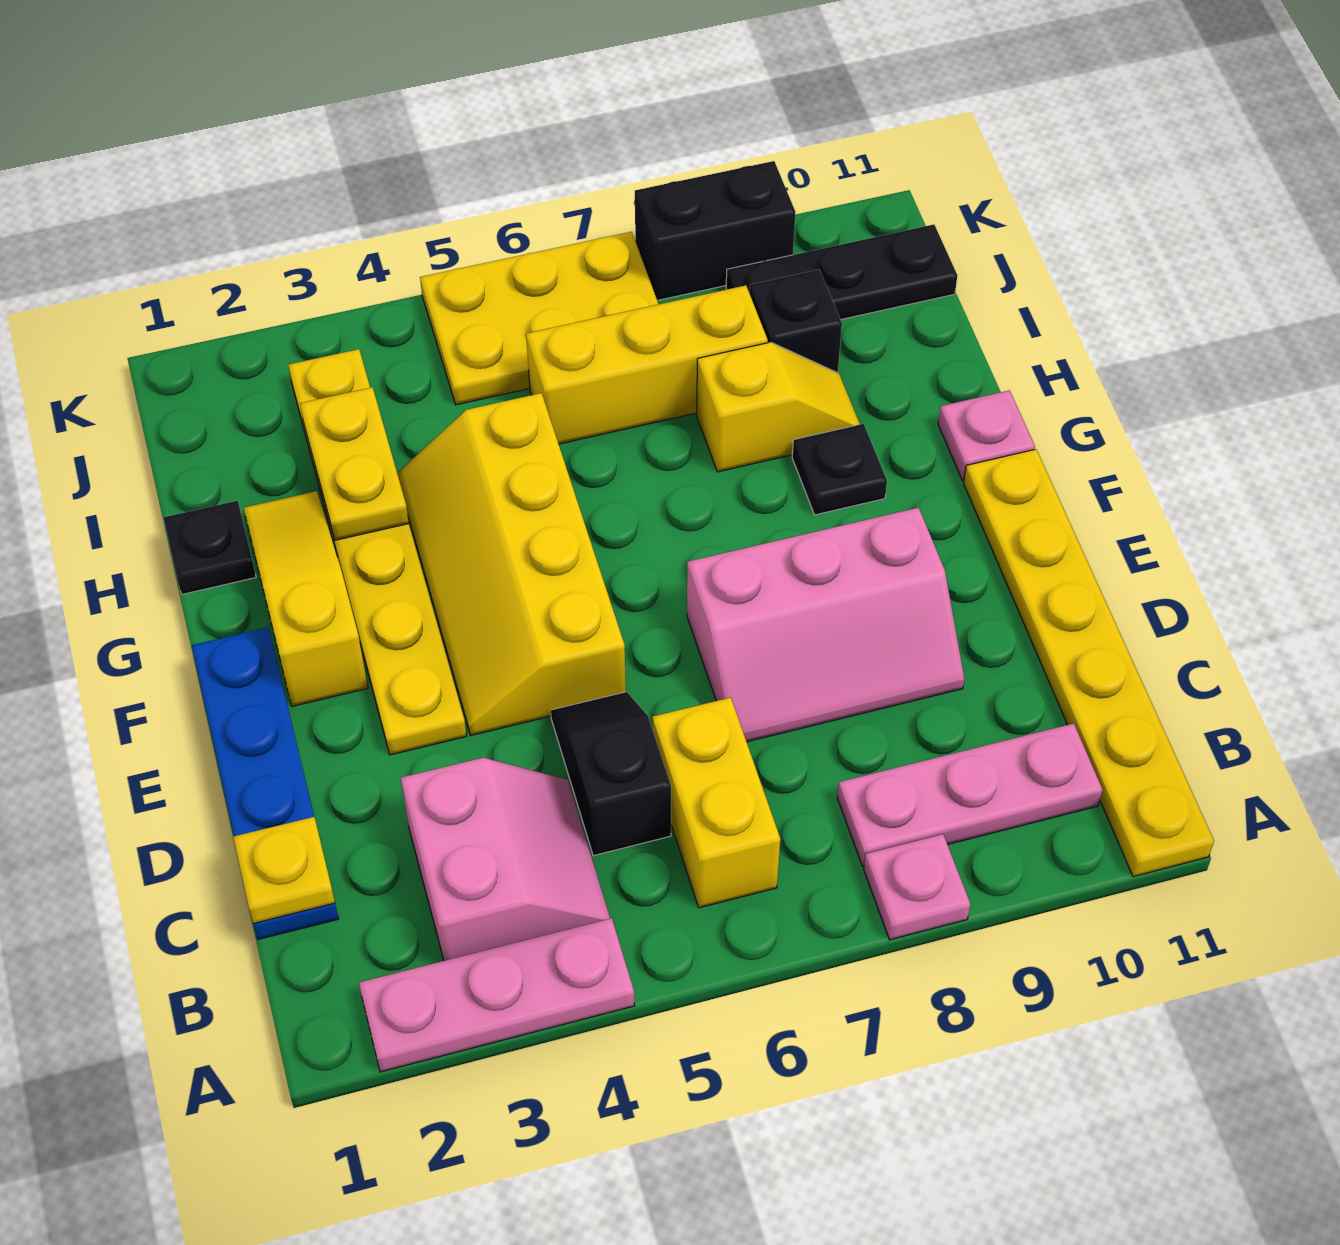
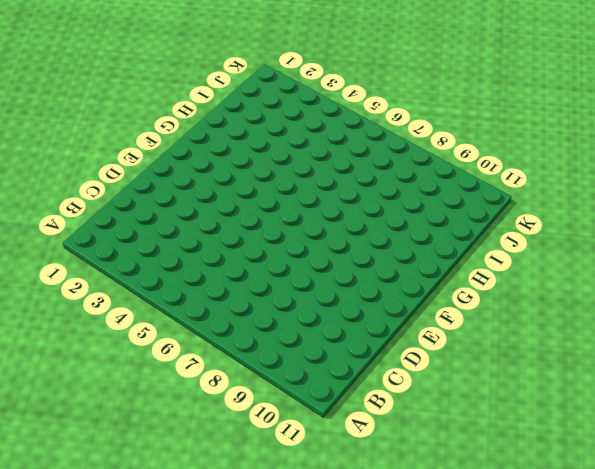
none -> pink 1x3 plate [359,918,635,1072]
none -> pink 1x1 plate [864,834,971,940]
none -> yellow 1x6 plate [964,449,1214,877]

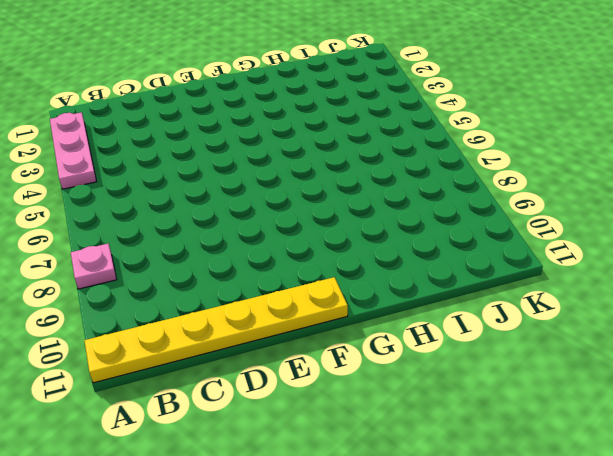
none -> pink 2x2 slope [401,758,610,961]
none -> yellow 1x2 brick [653,698,780,908]
none -> pink 1x3 plate [837,724,1103,866]

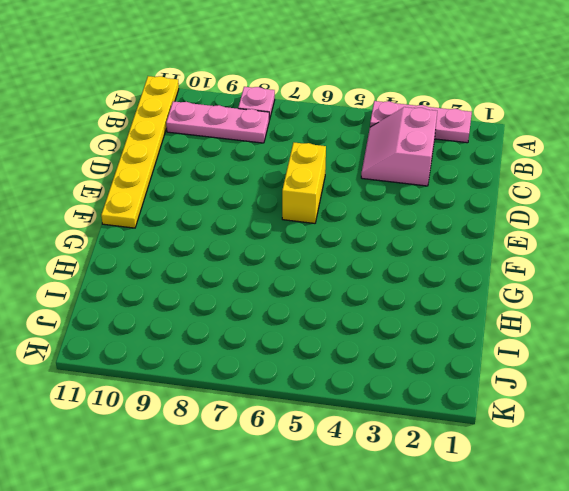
yellow 1x2 brick [282,143,326,223] -> yellow 1x2 brick moved to [653,698,780,908]
none -> blue 1x4 plate [192,627,339,939]
none -> black 1x2 slope [551,692,671,856]
none -> pink 2x3 slope [687,508,964,742]

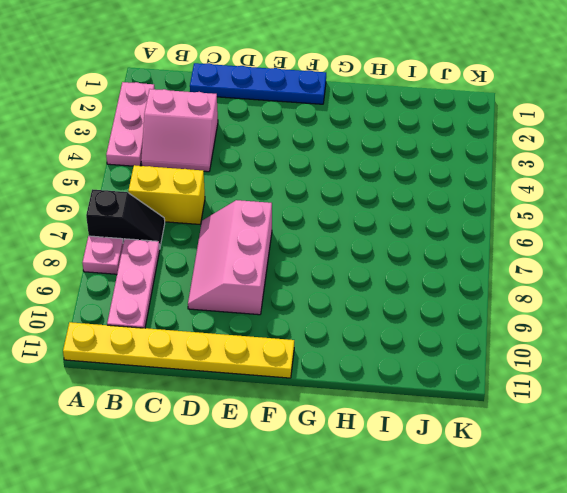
black 1x2 slope [86,189,165,249] -> black 1x2 slope moved to [551,692,671,856]
none -> yellow 1x6 plate [288,349,466,755]
none -> yellow 2x4 slope [397,393,626,735]
none -> yellow 1x3 slope [244,491,368,706]

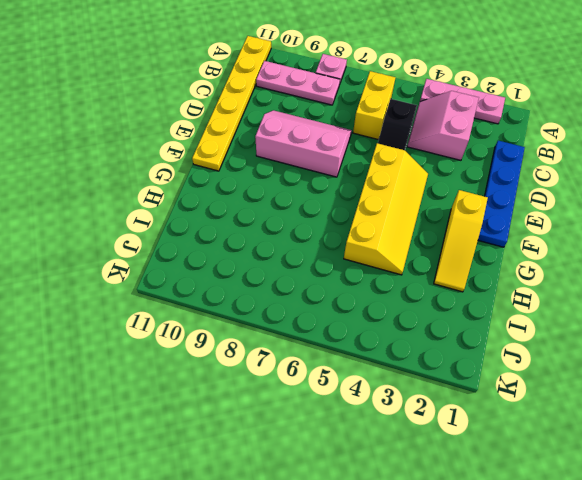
none -> yellow 1x6 plate [288,349,466,755]
none -> black 1x1 plate [792,424,887,515]
none -> pink 1x1 plate [938,390,1035,481]

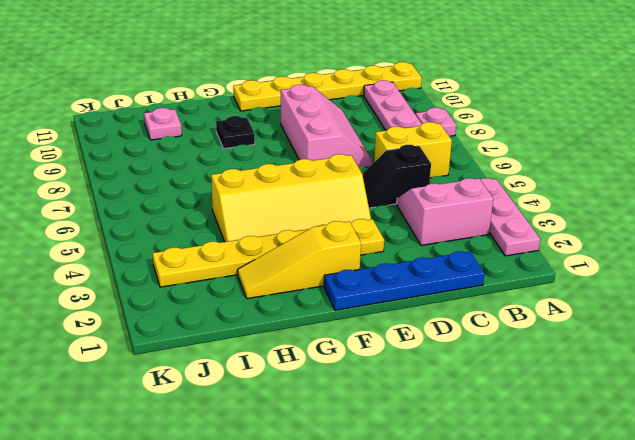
pink 1x1 plate [144,108,182,140] -> pink 1x1 plate moved to [938,390,1035,481]
none -> black 1x1 plate [164,501,256,594]
none -> yellow 1x2 slope [697,342,860,472]
none -> yellow 1x3 brick [526,285,768,444]

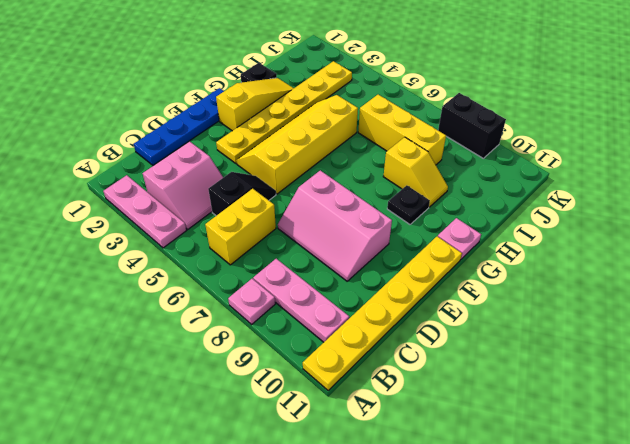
none -> black 1x1 brick [749,270,842,373]
none -> yellow 2x3 plate [420,232,658,405]
none -> black 1x3 plate [726,224,957,320]

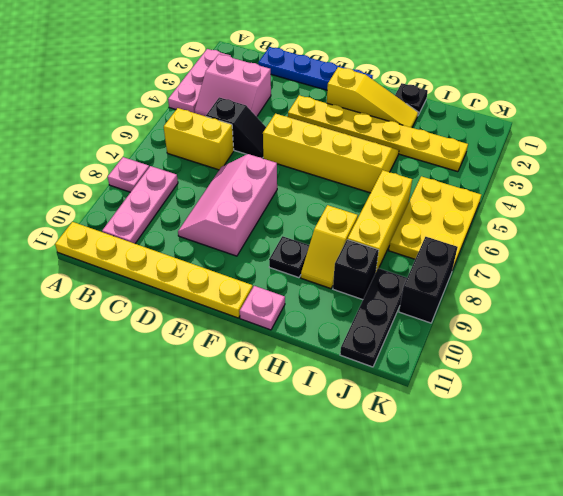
none -> yellow 1x1 plate [233,817,335,924]
none -> yellow 1x2 plate [300,387,409,540]

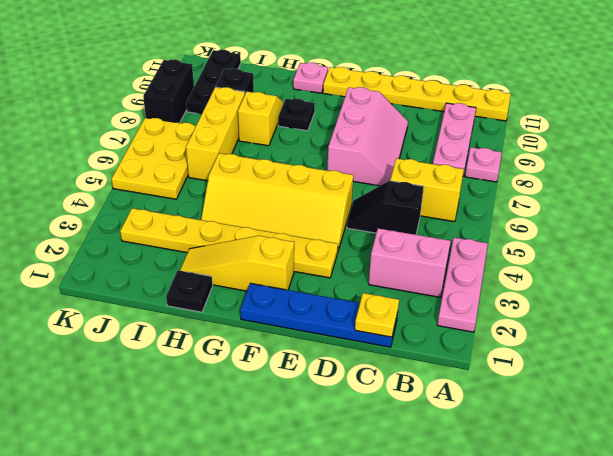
none -> yellow 1x2 plate [300,387,409,540]

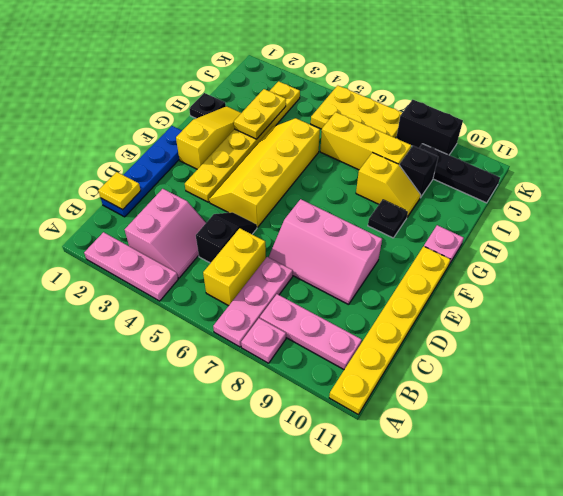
pink 1x3 plate [213,257,293,347] -> none

